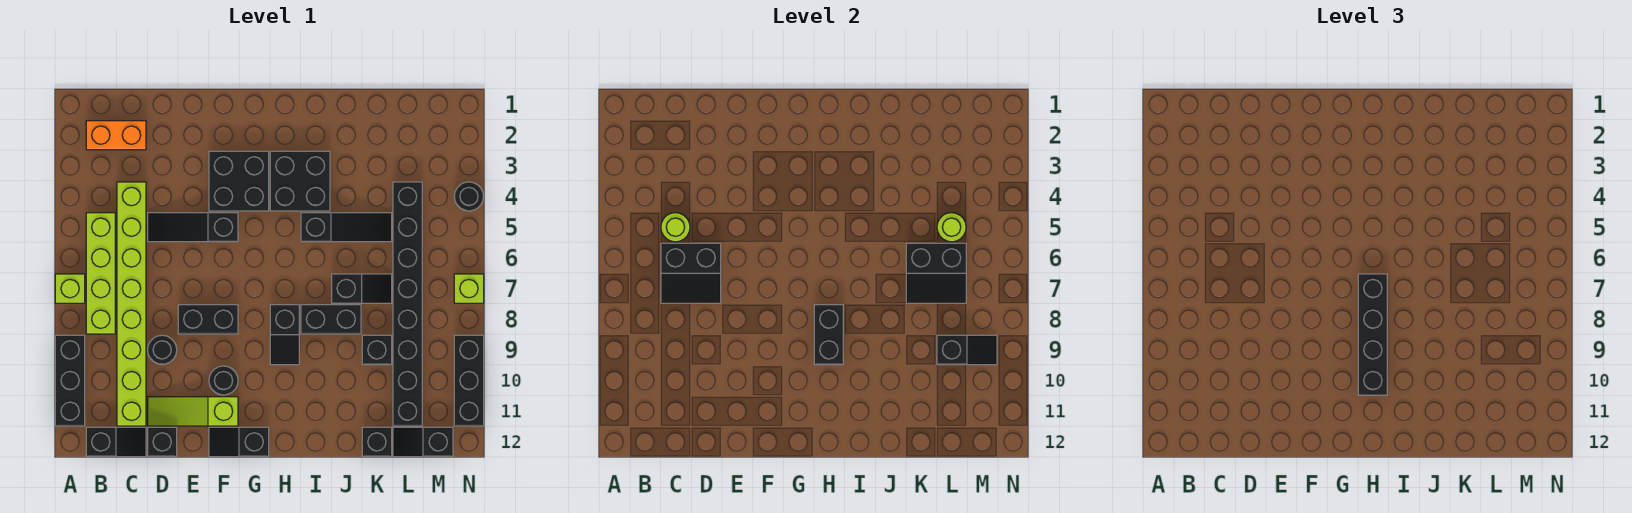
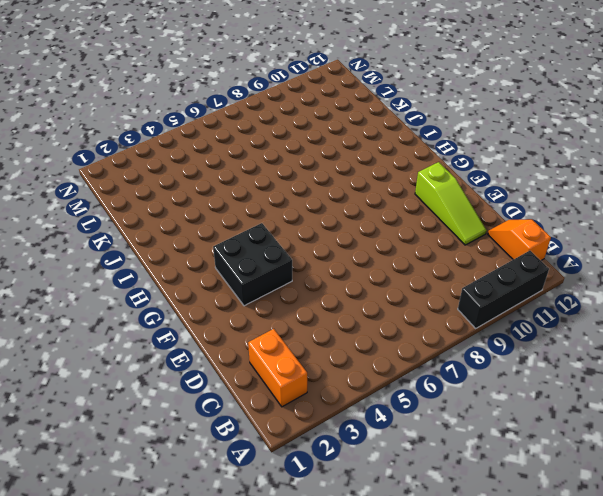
orange 1x2 slope [488,219,551,260] -> black 1x2 slope [86,427,146,457]
none -> lime 1x1 brick [55,274,85,303]
none -> lime 1x4 brick [86,213,115,334]
none -> lime 1x8 brick [117,182,146,426]
none -> black 1x3 slope [148,213,238,242]

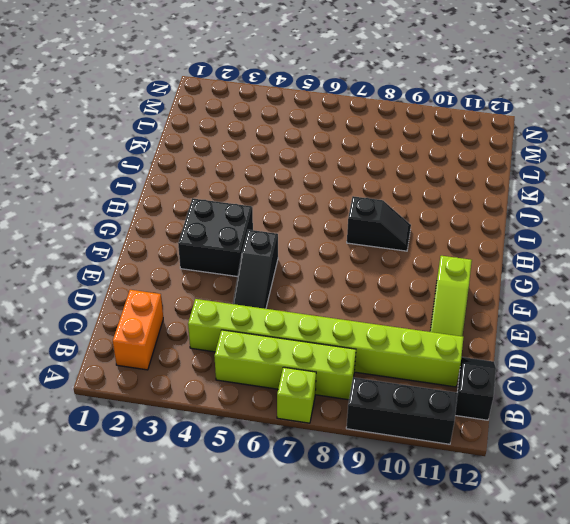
none -> black 1x1 round brick [148,335,177,364]
none -> black 1x1 brick [148,427,177,457]
none -> black 1x2 brick [178,305,238,334]
none -> black 1x1 round brick [209,366,238,395]

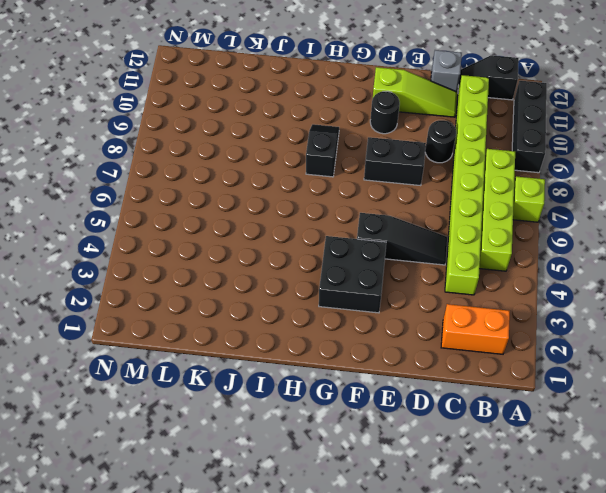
grey 1x1 brick [431,50,462,92] -> black 1x1 brick [148,427,177,457]
none -> black 1x2 slope [209,427,269,457]
none -> black 2x2 brick [270,151,330,211]
none -> black 1x3 slope [301,213,392,242]
none -> black 1x2 brick [301,305,361,334]

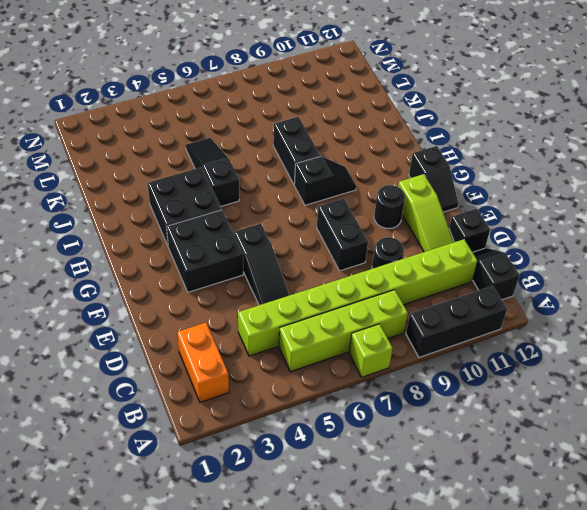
none -> black 1x2 slope [332,274,392,303]
none -> black 1x1 brick [362,335,392,365]
none -> black 1x1 brick [362,427,392,457]
none -> black 1x8 brick [393,182,422,426]

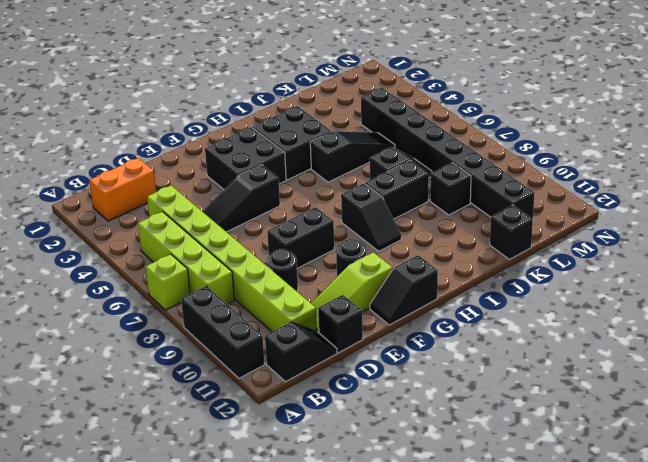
none -> black 1x2 slope [393,427,453,457]
none -> black 1x1 round brick [454,182,484,211]
none -> lime 1x1 brick [454,274,484,303]
none -> black 1x3 brick [454,335,484,426]

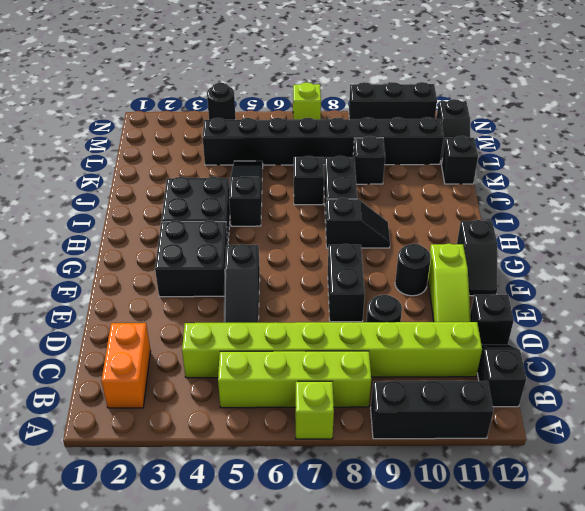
none -> lime 1x1 round brick [661,213,690,242]
none -> black 2x2 slope [661,243,721,303]
none -> black 1x2 brick [814,305,843,365]
none -> black 2x2 slope [906,243,966,303]

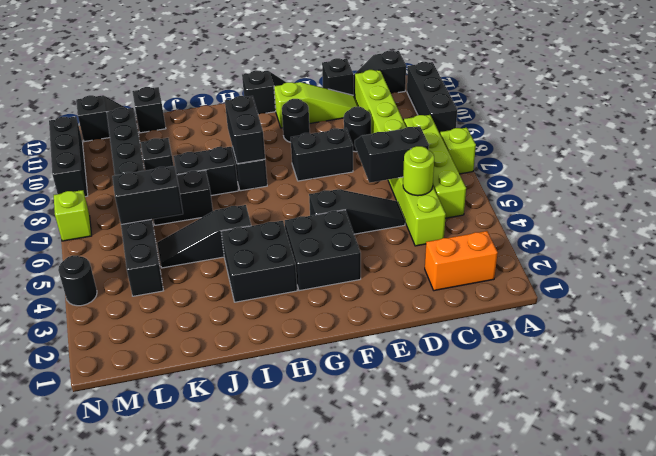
none -> lime 1x1 round brick [937,213,966,242]
none -> black 1x2 slope [937,335,997,365]
none -> black 1x4 brick [1358,274,1387,395]

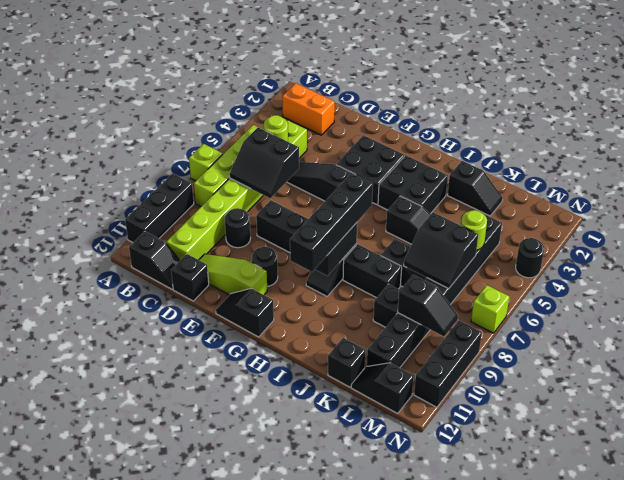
black 1x2 slope [448,161,503,216] -> none

